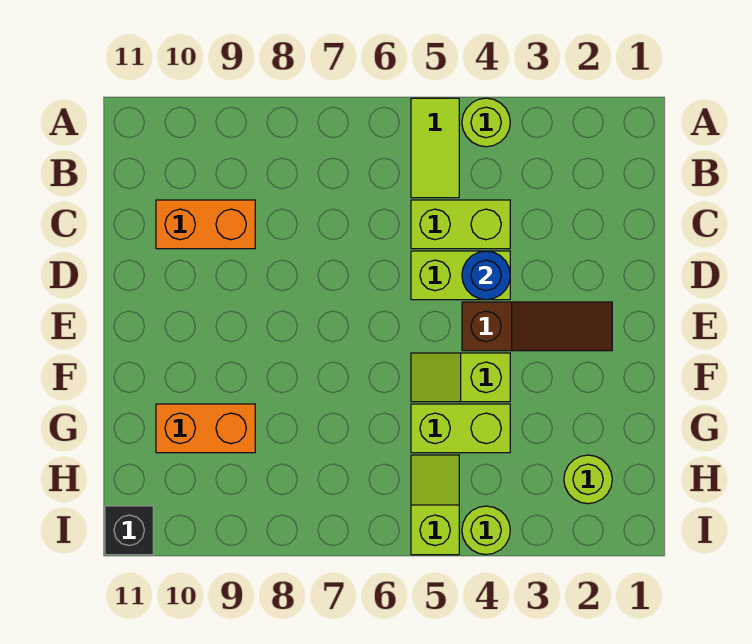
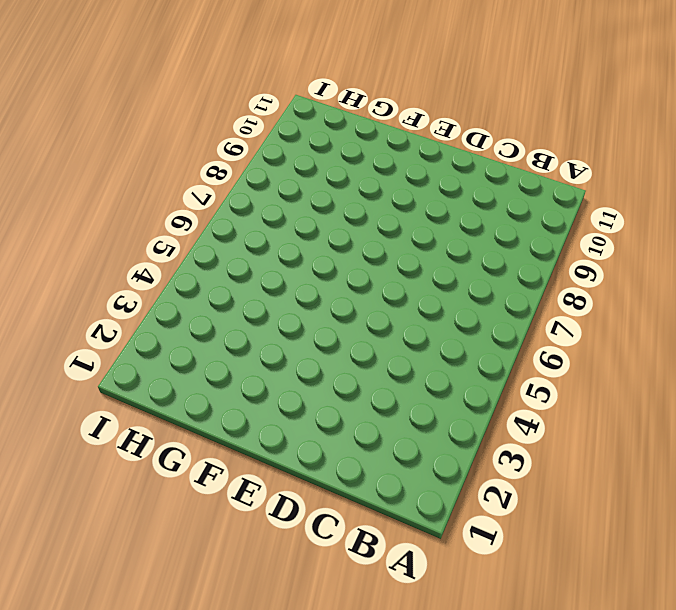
none -> lime 1x1 round brick [462,98,510,147]
none -> lime 1x2 tile [411,98,459,198]
none -> lime 1x2 brick [411,200,510,249]

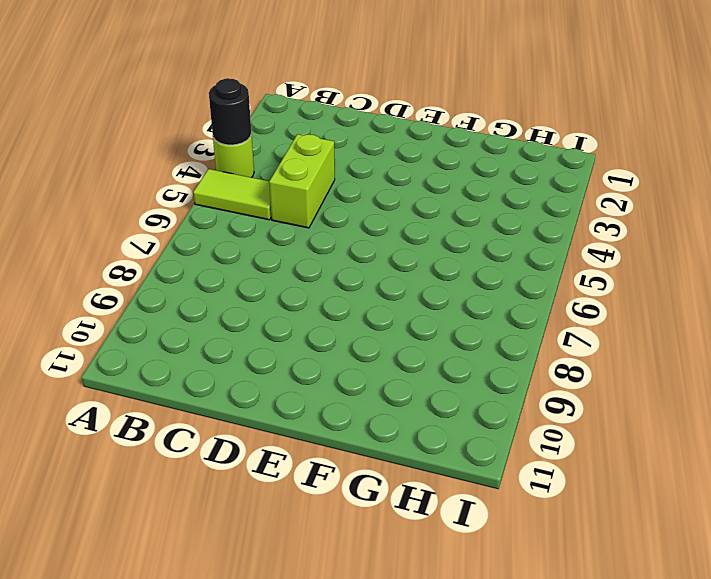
black 1x1 round brick [209,78,251,145] -> none
none -> orange 1x2 brick [156,200,255,249]
none -> lime 1x2 brick [411,251,510,300]
none -> brown 1x3 slope [462,302,612,351]

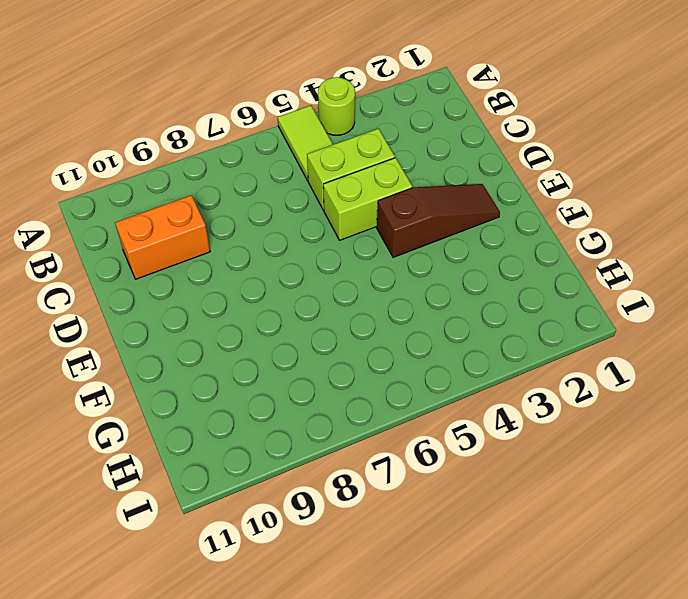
none -> lime 1x2 slope [411,353,510,402]
none -> lime 1x2 brick [411,404,510,453]
none -> orange 1x2 brick [156,404,255,453]

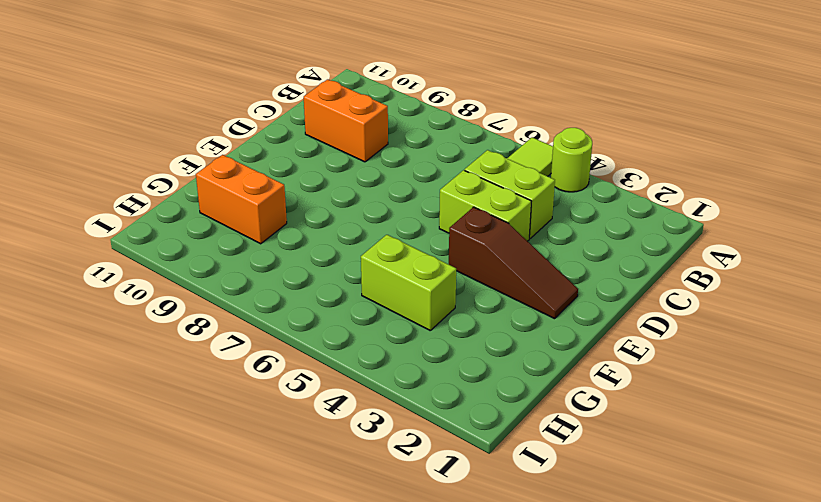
none -> lime 1x2 slope [411,353,510,402]
none -> lime 1x1 round brick [564,455,612,504]
none -> lime 1x2 slope [411,455,459,555]

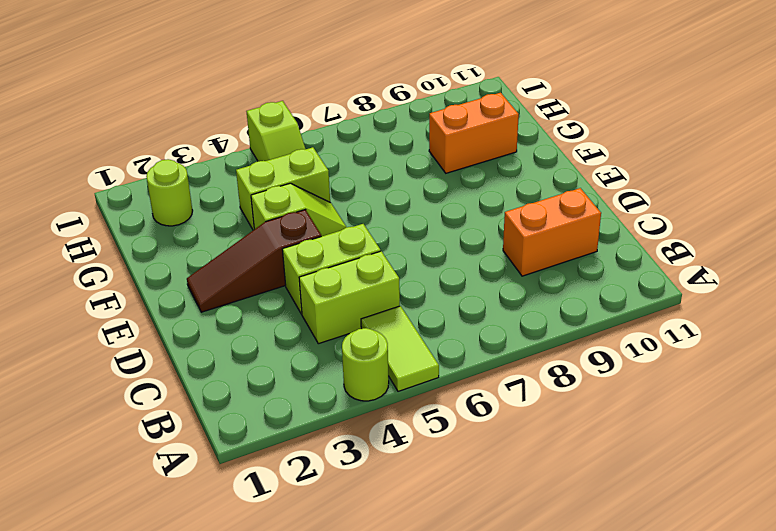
none -> lime 1x1 round brick [462,506,510,555]
none -> black 1x1 brick [105,506,153,555]
none -> blue 1x1 round brick [462,251,510,300]

